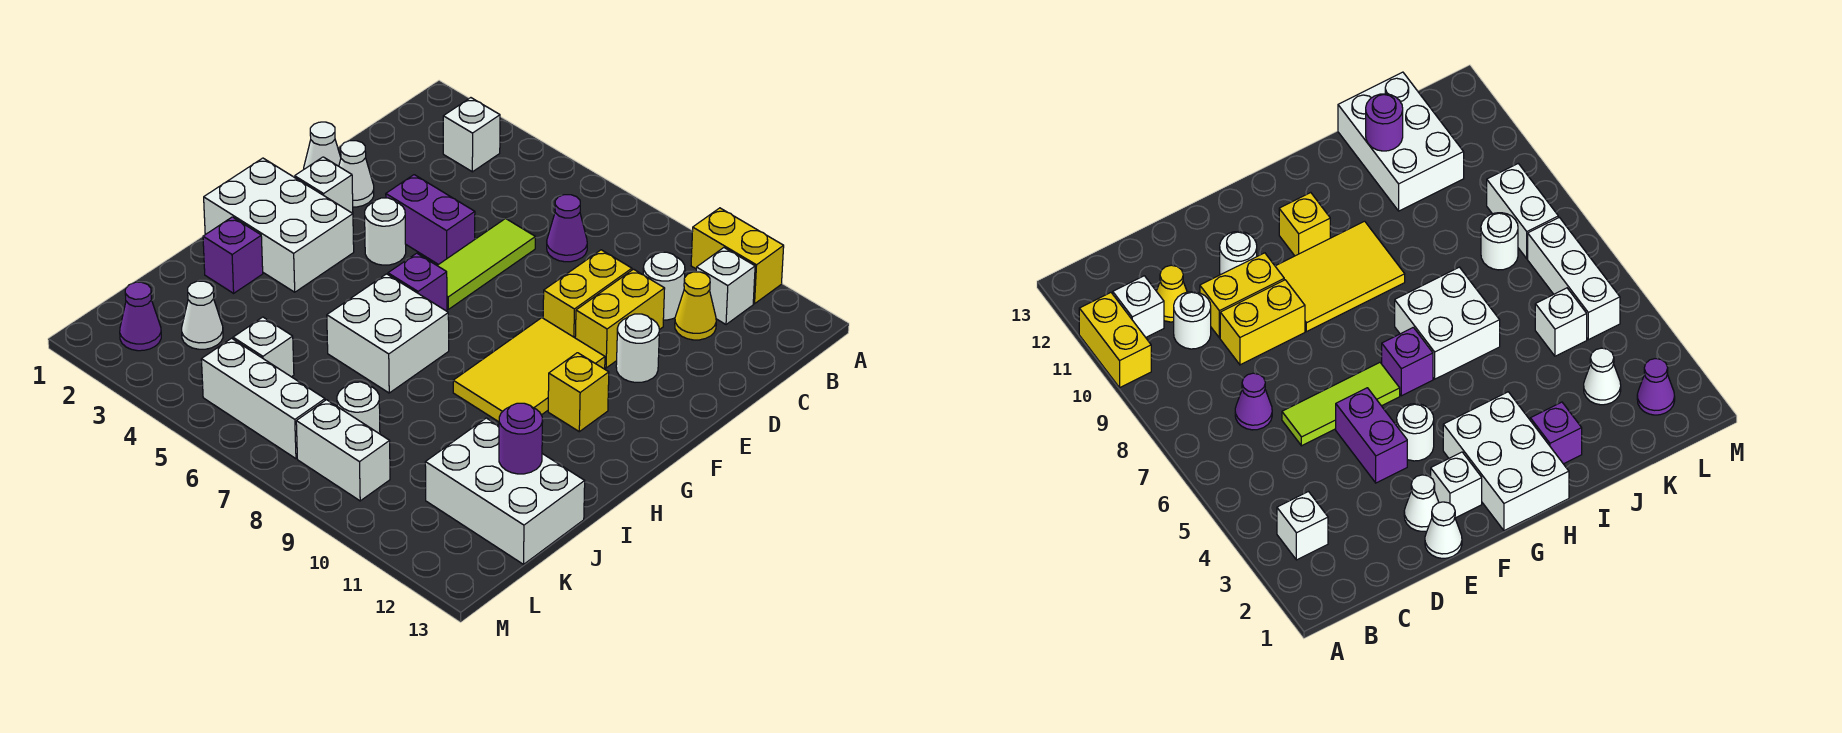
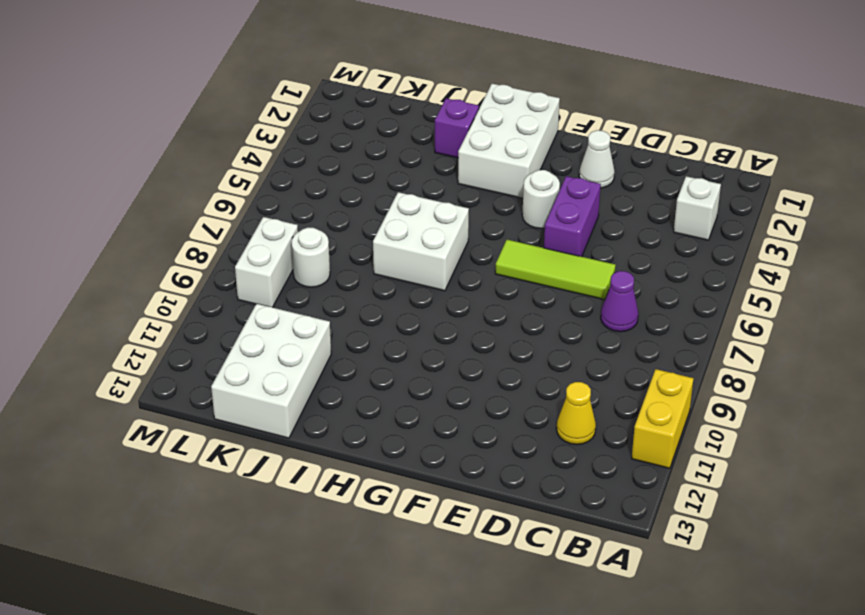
none -> white 1x1 brick [696,248,755,324]
none -> white 1x1 round brick [643,252,685,320]
none -> yellow 1x2 brick [543,250,632,338]

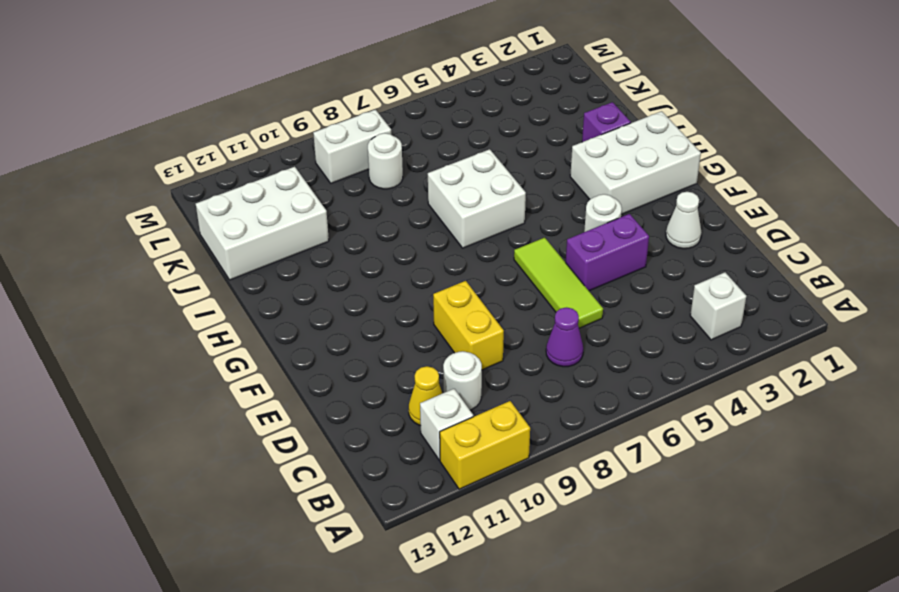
none -> yellow 1x2 brick [575,269,665,368]
none -> white 1x1 cone [304,122,341,169]
none -> white 1x1 round brick [616,314,659,382]

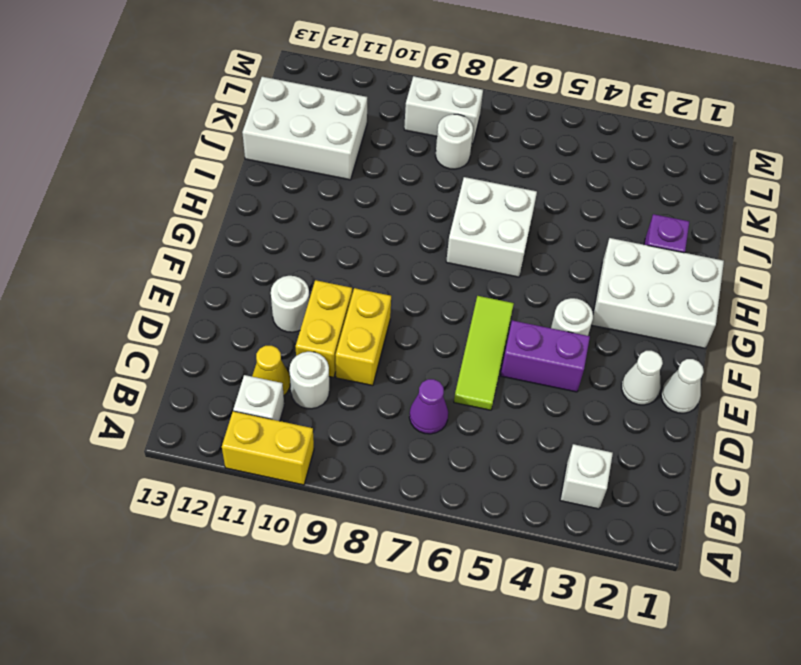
none -> white 1x1 brick [295,157,353,213]
none -> yellow 2x3 tile [453,318,605,422]
none -> purple 1x1 brick [388,253,447,311]

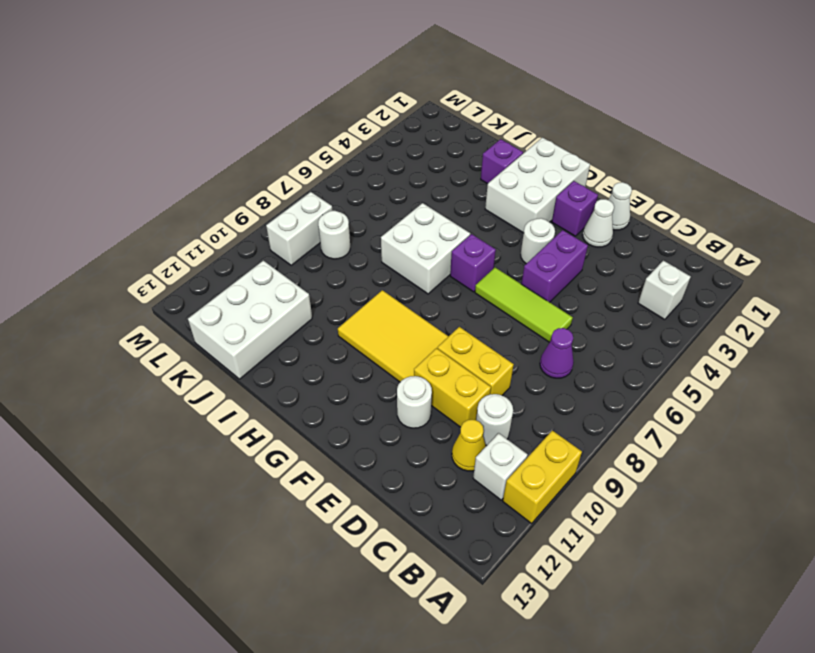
purple 1x1 brick [552,181,598,236] -> white 1x1 brick [295,157,353,213]
none -> yellow 1x1 brick [548,353,609,432]
none -> white 1x1 cone [182,281,223,349]
none -> white 1x1 brick [233,317,294,377]

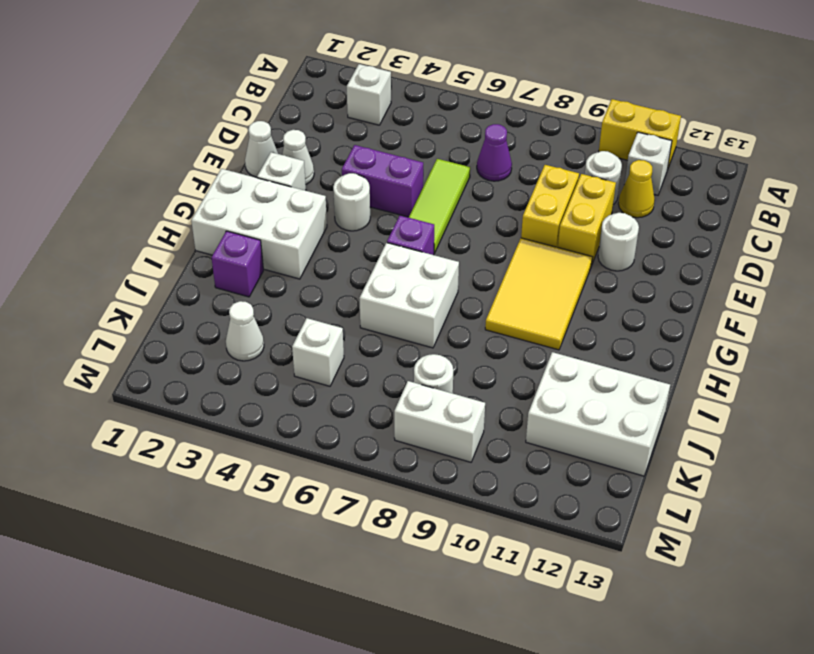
none -> yellow 1x1 brick [548,353,609,432]
none -> purple 1x1 cone [120,282,161,351]
none -> white 1x3 brick [201,338,325,459]

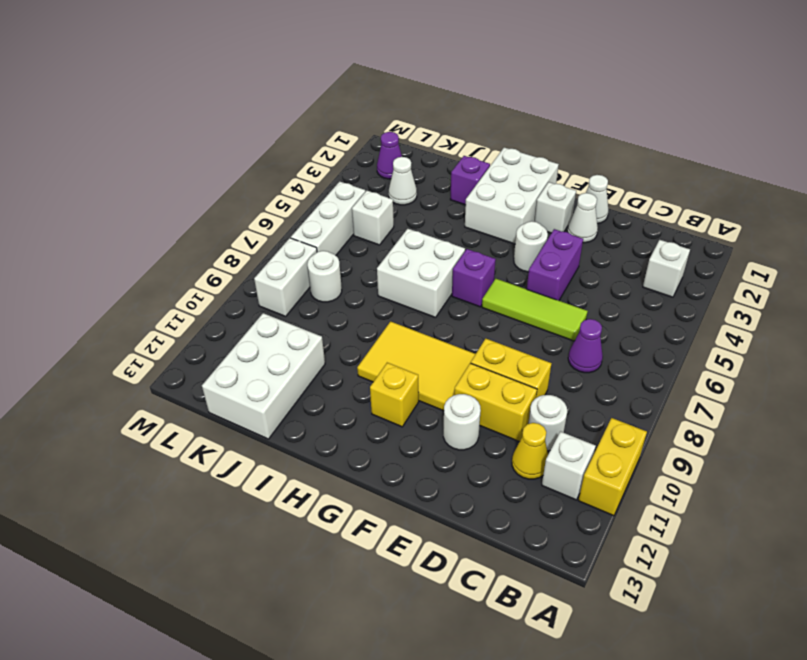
none -> purple 1x1 round brick [499,403,543,474]

